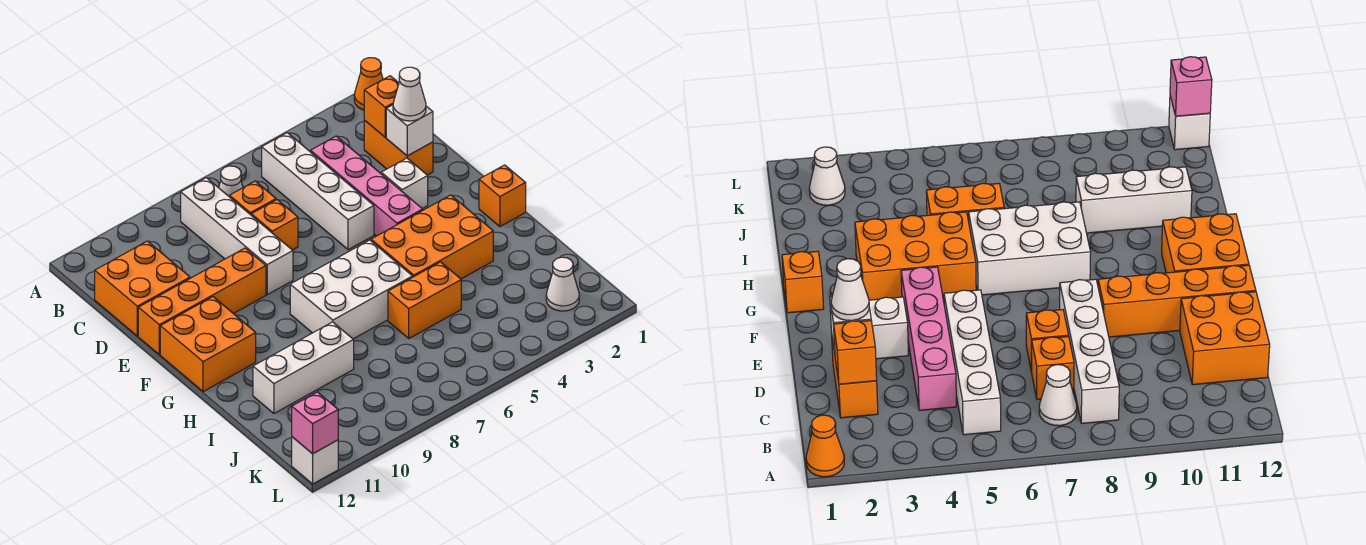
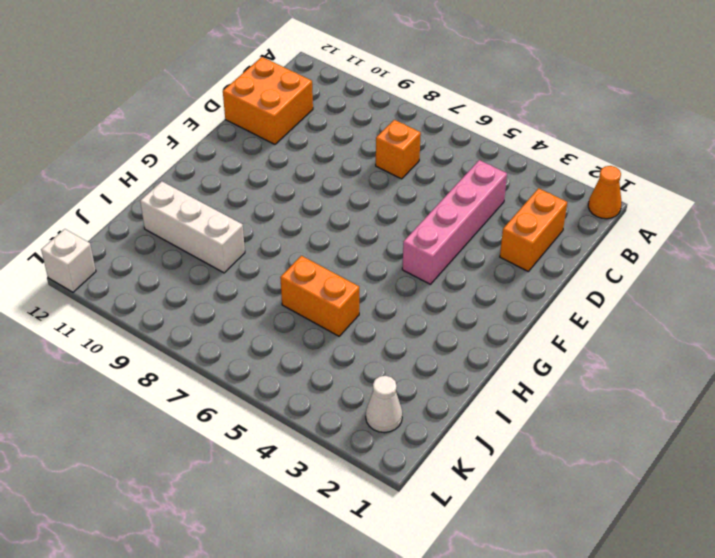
none -> white 1x4 brick [262,133,374,250]
none -> white 1x1 cone [219,166,243,197]
none -> white 1x4 brick [181,178,293,295]

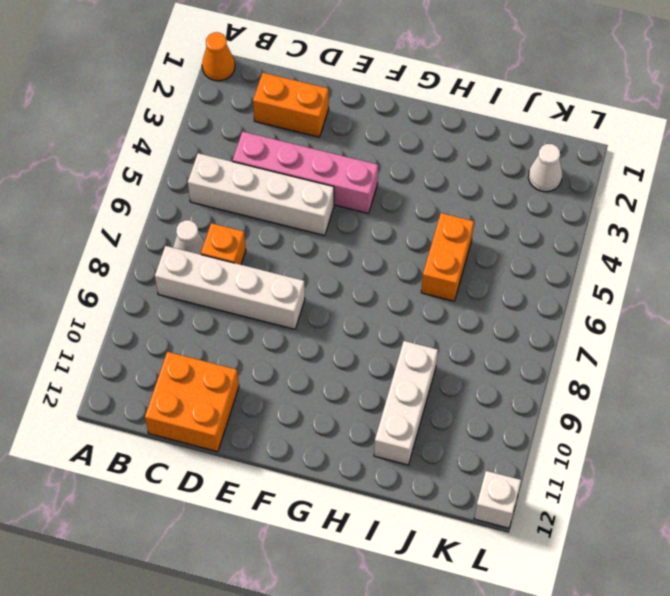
none -> orange 1x1 brick [251,200,298,250]
none -> white 1x1 brick [381,158,428,209]
none -> orange 1x4 brick [138,248,266,355]

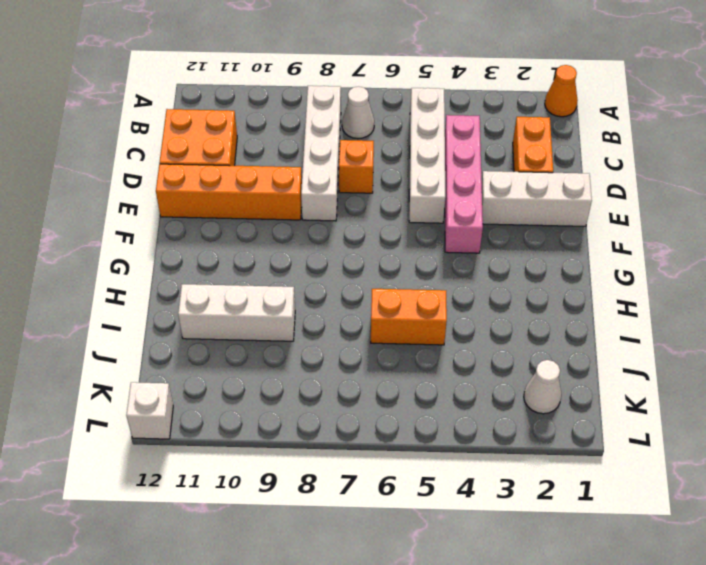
white 1x3 brick [482,171,592,226] -> white 1x1 brick [381,158,428,209]
none -> orange 1x1 brick [230,181,276,215]
none -> orange 2x2 brick [160,297,256,392]
none -> orange 1x1 brick [479,165,526,227]

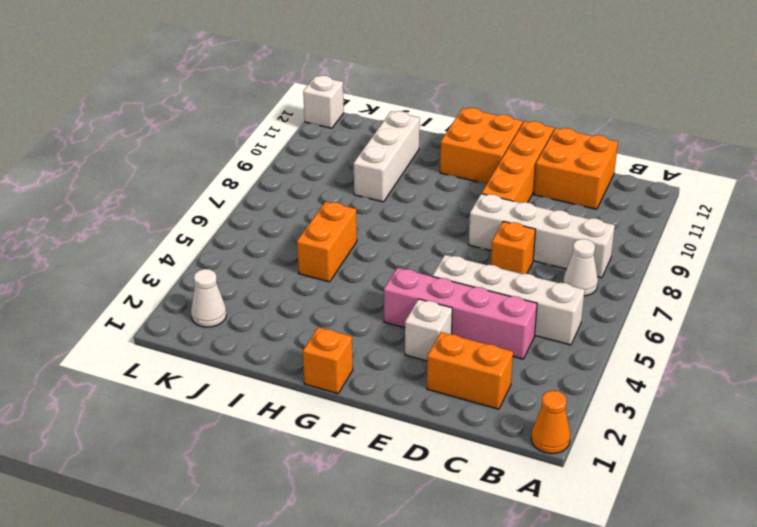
none -> orange 1x1 brick [230,181,276,215]
none -> orange 2x3 brick [371,195,493,279]
none -> white 2x3 brick [290,240,413,339]

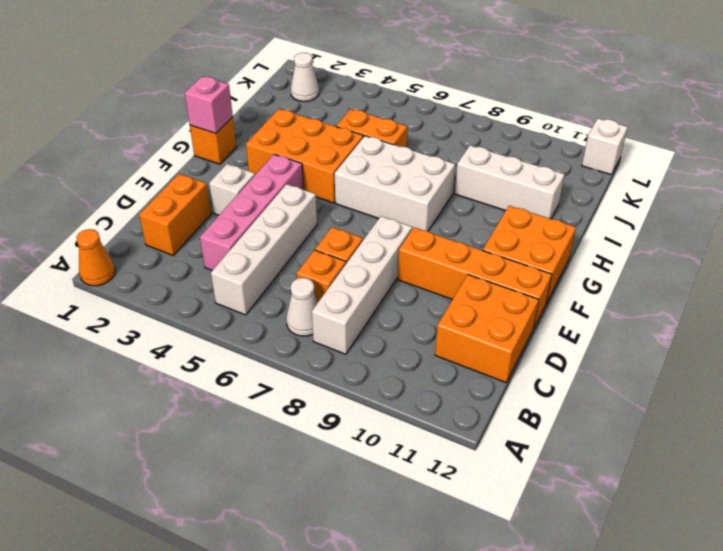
pink 1x1 brick [185,76,233,134] -> pink 1x1 brick moved to [292,392,338,454]
none -> orange 1x1 brick [364,76,399,137]
none -> white 1x1 brick [386,105,433,156]
none -> white 1x1 cone [393,67,426,121]

